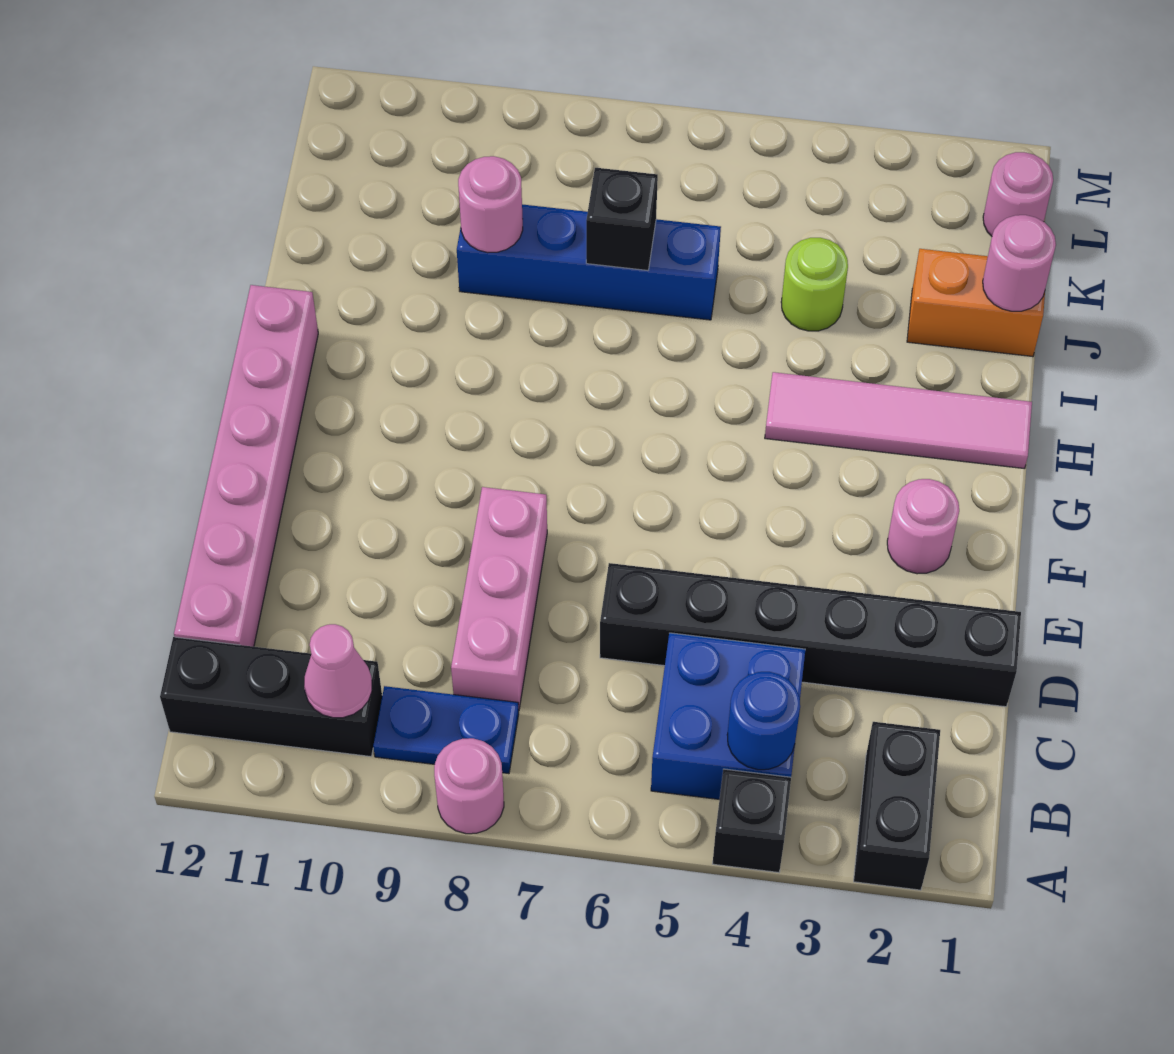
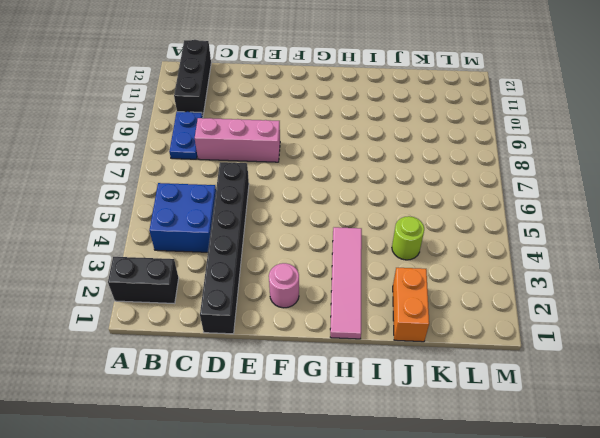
none -> black 1x1 brick [713,769,791,873]
none -> pink 1x1 round brick [434,738,504,834]
none -> pink 1x6 brick [174,285,318,647]

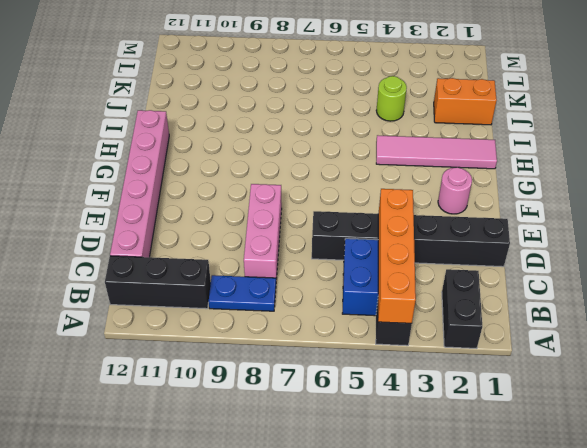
orange 1x4 brick [378,189,416,323] -> blue 1x1 round brick [727,672,800,770]
none -> pink 1x1 round brick [434,738,504,834]
none -> blue 1x4 brick [457,204,721,320]
none -> pink 1x1 round brick [983,152,1053,236]

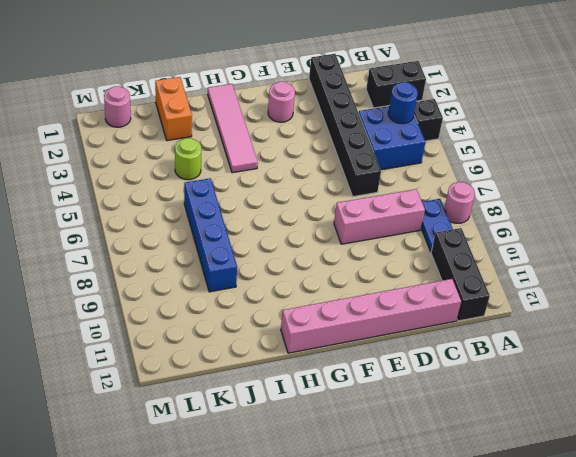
none -> pink 1x1 cone [304,624,372,718]
none -> pink 1x1 round brick [983,215,1056,311]
none -> black 1x1 brick [586,168,658,271]

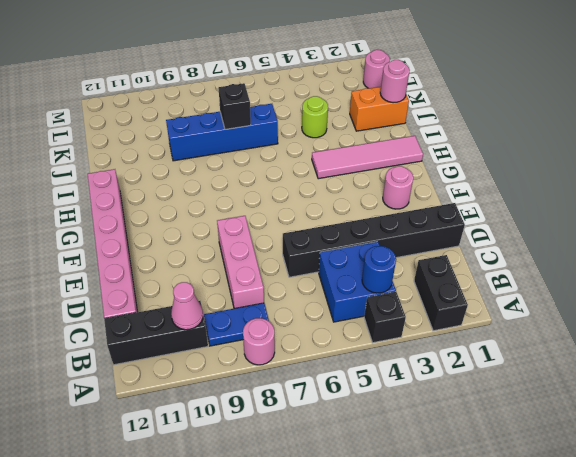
none -> pink 1x1 round brick [458,156,523,253]

